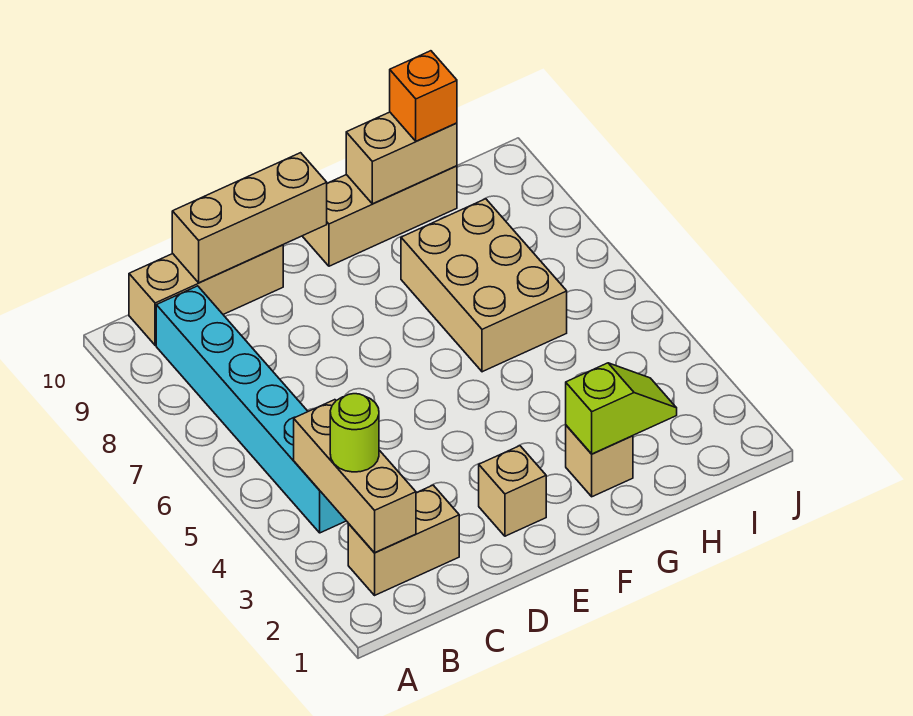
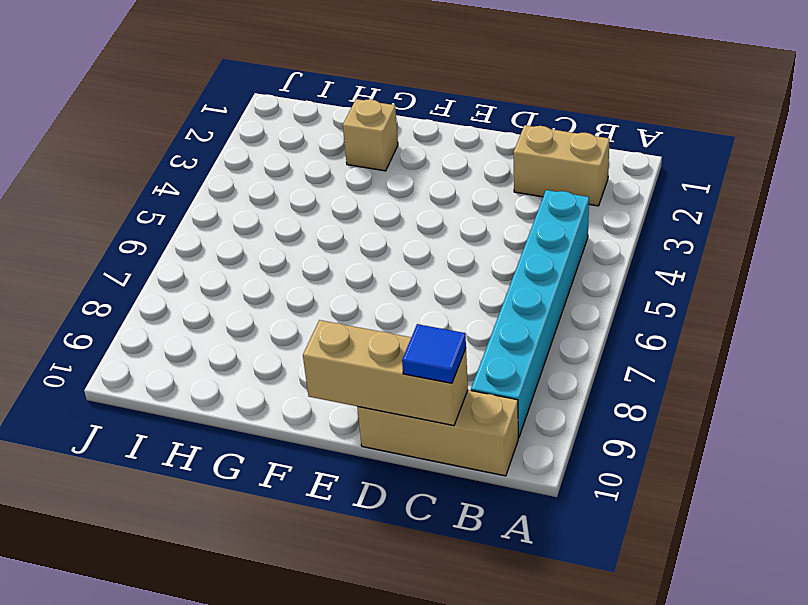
blue 1x1 tile [402,324,466,383] -> none
none -> tan 1x1 brick [479,446,546,536]
none -> tan 1x3 brick [303,166,457,266]
none -> tan 2x3 brick [401,199,567,372]

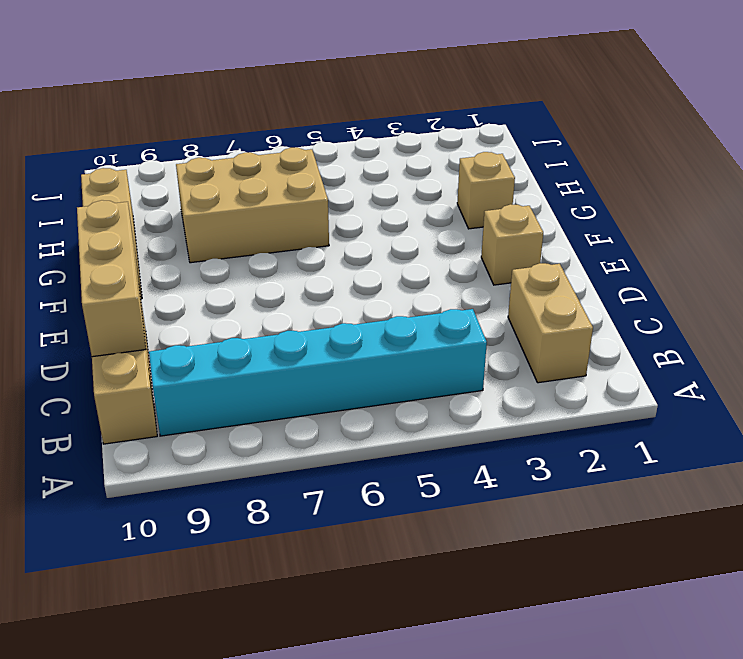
none -> tan 1x3 brick [294,400,416,553]
none -> lime 1x2 slope [566,363,677,454]
none -> tan 1x2 brick [346,112,457,204]

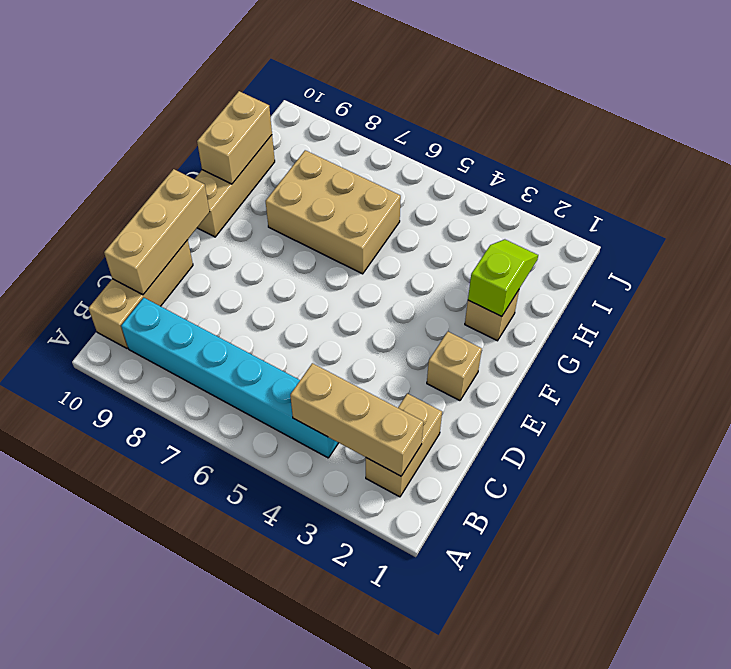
none -> lime 1x1 round brick [330,394,379,472]
none -> orange 1x1 brick [390,51,457,141]

